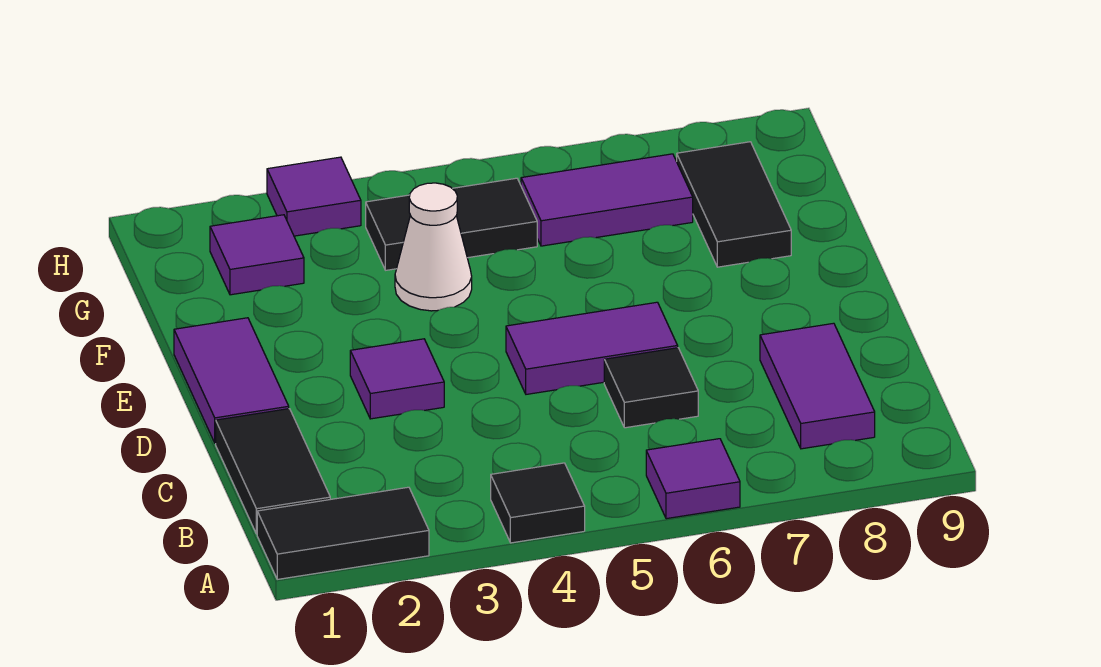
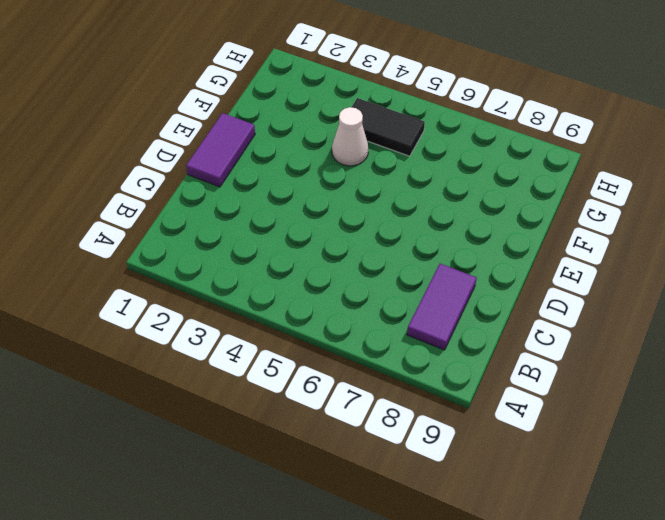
none -> black 1x2 tile [257,487,429,579]
none -> black 1x1 tile [491,463,585,543]
none -> purple 1x1 tile [646,439,740,519]

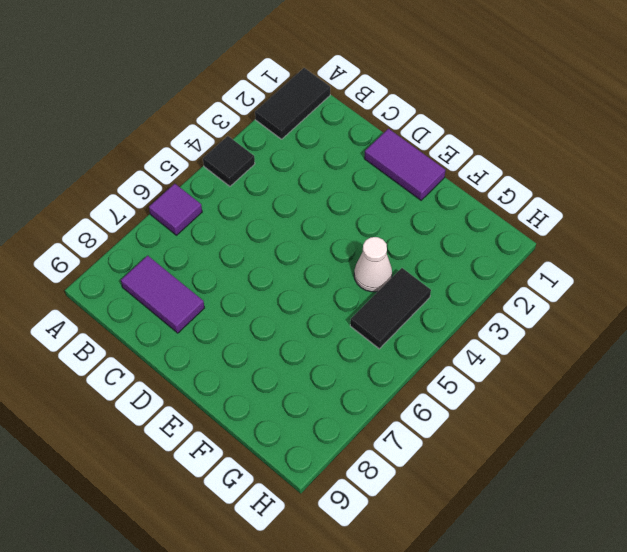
none -> black 1x2 tile [216,409,330,534]
none -> black 1x1 tile [604,348,698,428]
none -> purple 1x1 tile [350,339,444,419]

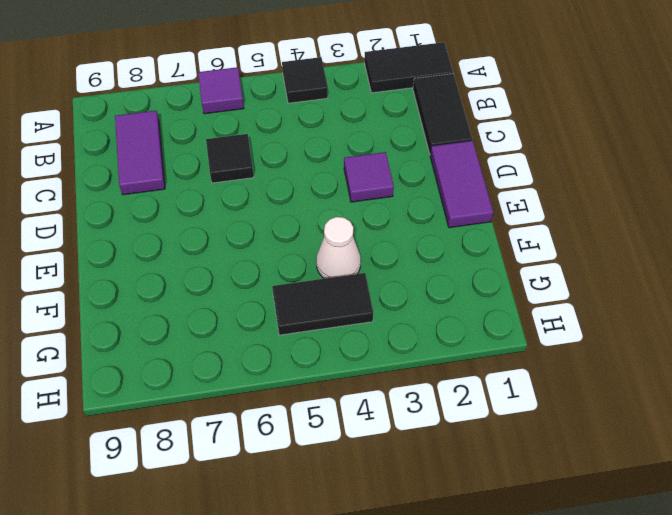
none -> purple 1x2 tile [506,302,678,394]
none -> black 1x2 tile [677,142,791,267]
none -> purple 1x1 tile [210,215,304,295]

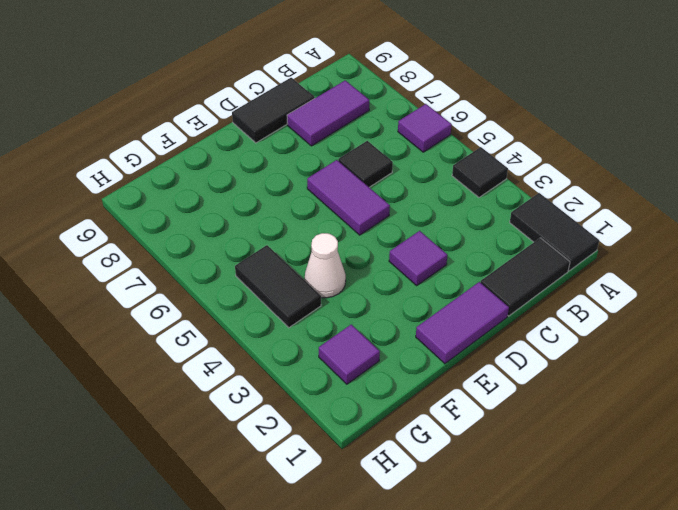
black 1x2 tile [232,78,315,143] -> black 1x2 tile moved to [677,142,791,267]
none -> purple 1x2 tile [521,154,693,246]
none -> purple 1x1 tile [267,157,361,236]

